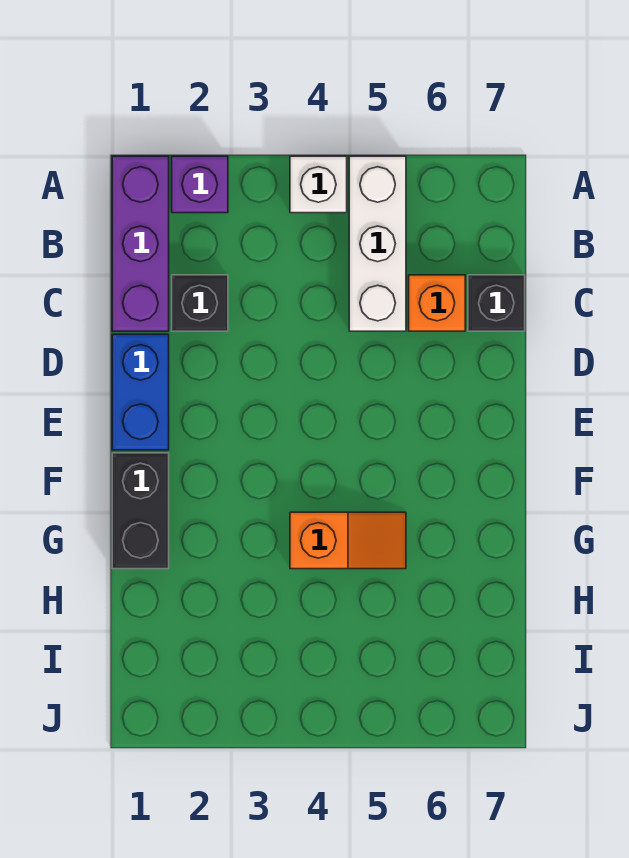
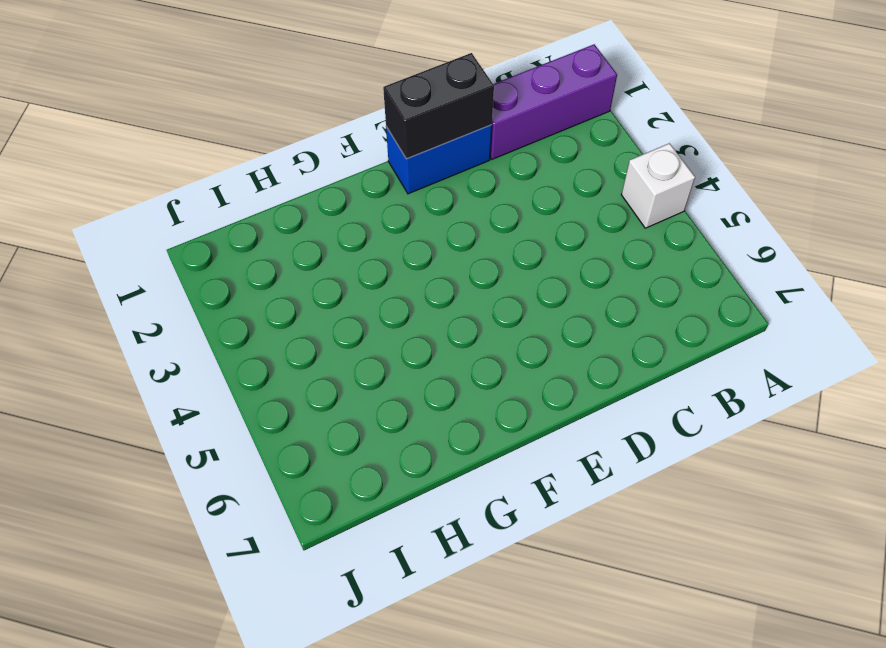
black 1x2 brick [383,53,494,159] -> black 1x2 brick moved to [112,453,169,569]
none -> purple 1x1 brick [172,156,228,213]
none -> white 1x3 brick [349,156,406,331]

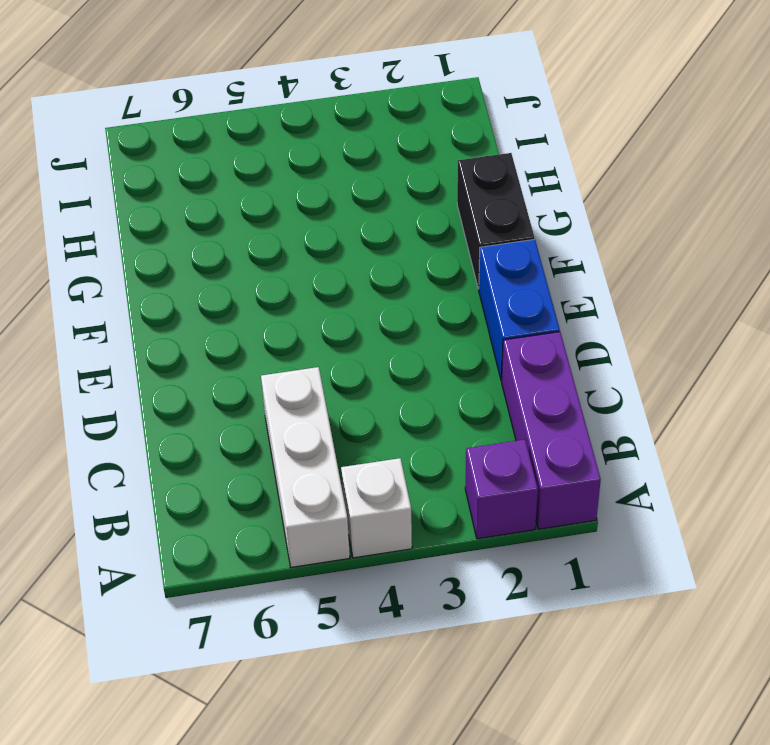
none -> black 1x1 brick [172,275,228,331]
none -> orange 1x1 brick [409,275,465,331]

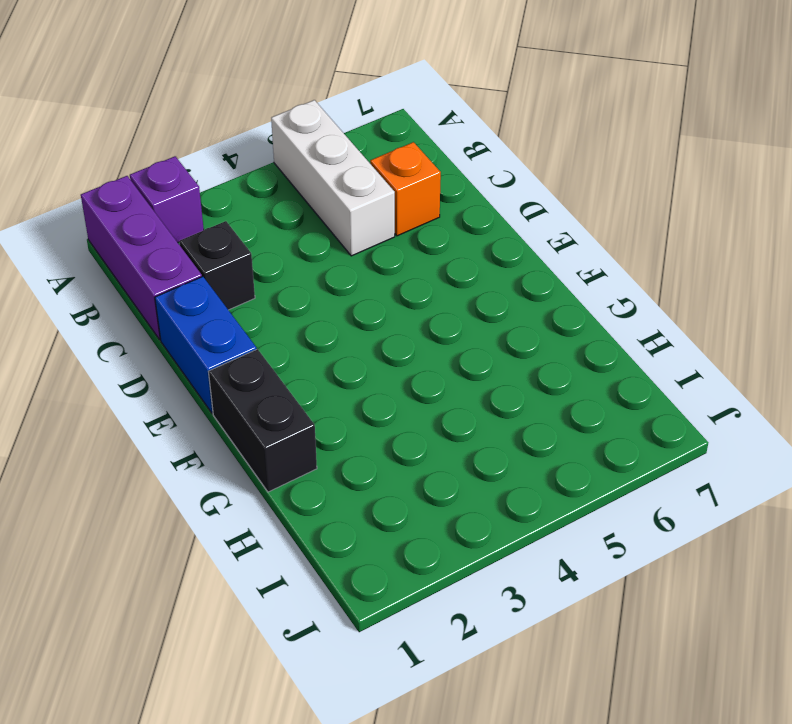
none -> white 1x1 brick [290,156,347,213]
none -> black 1x1 brick [468,275,525,331]

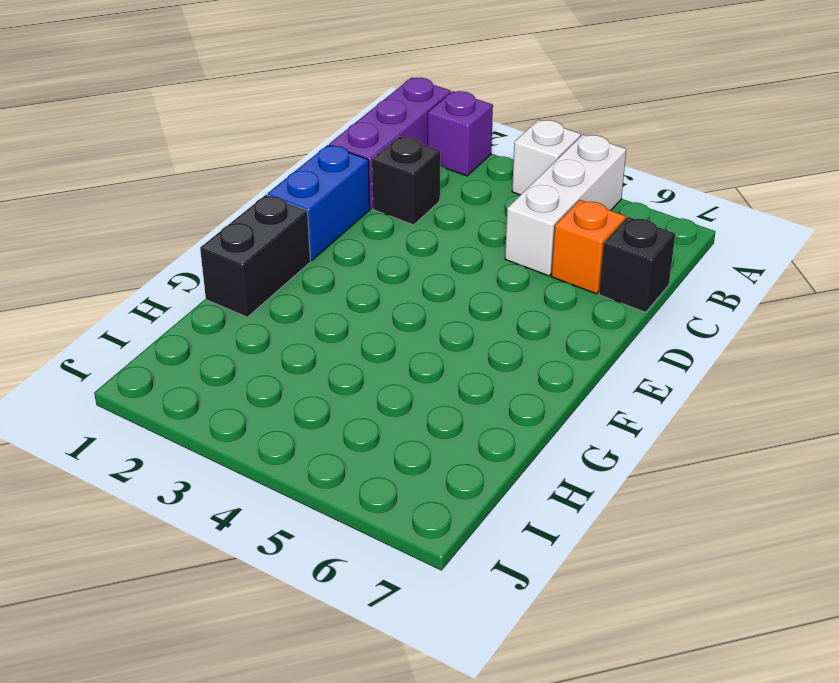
none -> orange 1x2 slope [290,512,406,569]

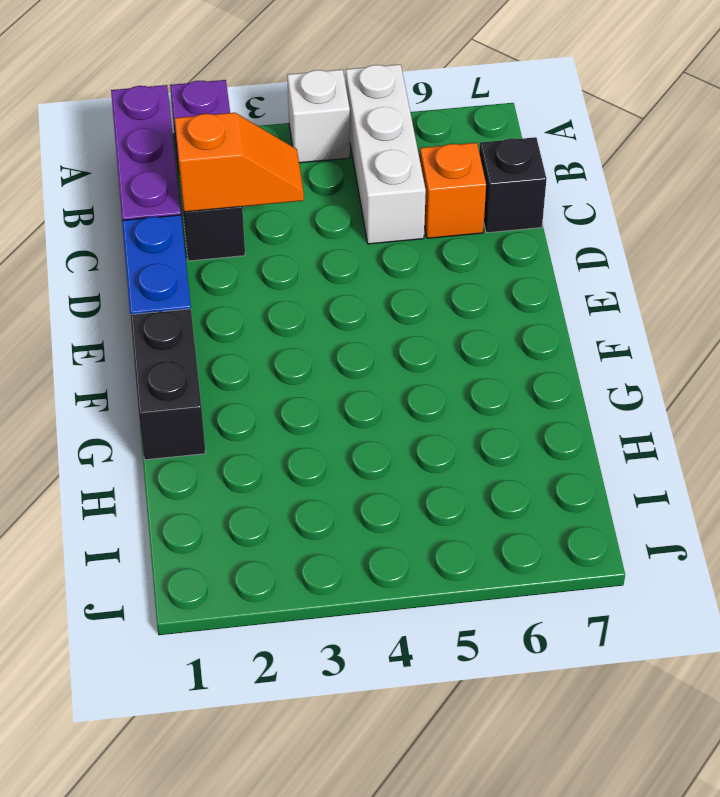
orange 1x2 slope [175,113,304,212] -> orange 1x2 slope moved to [290,512,406,569]

